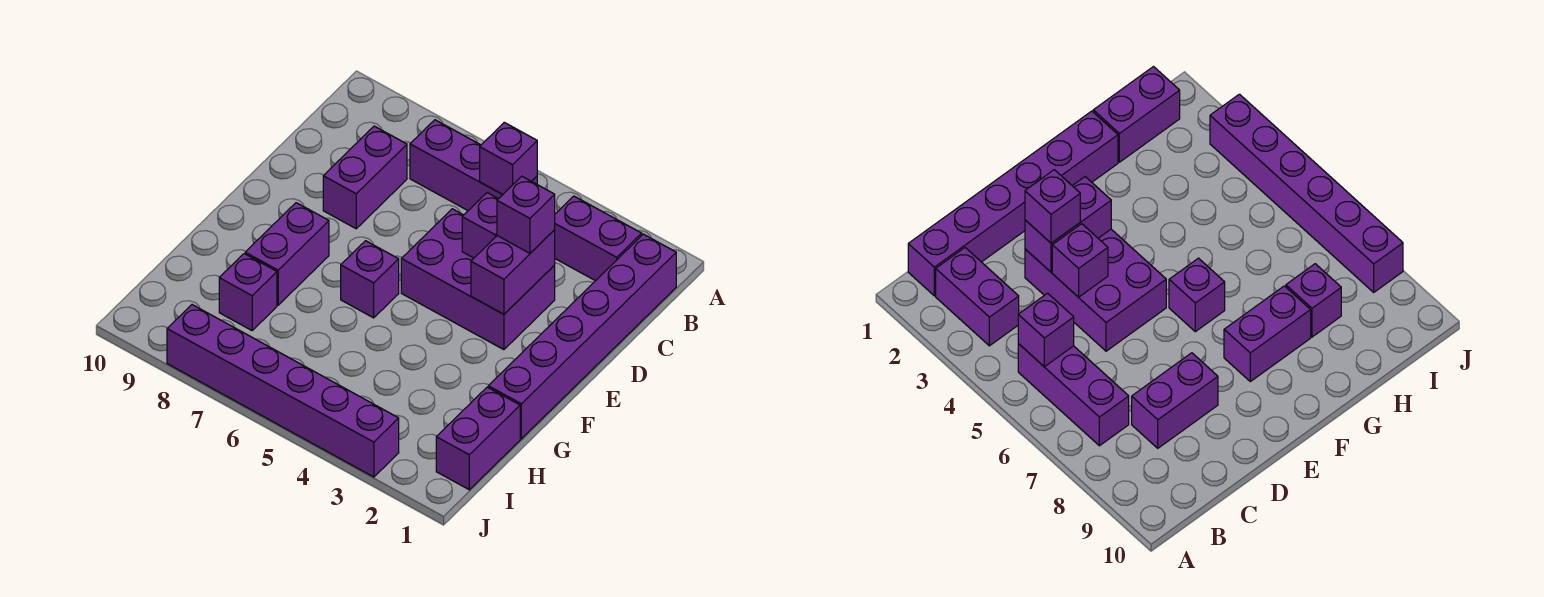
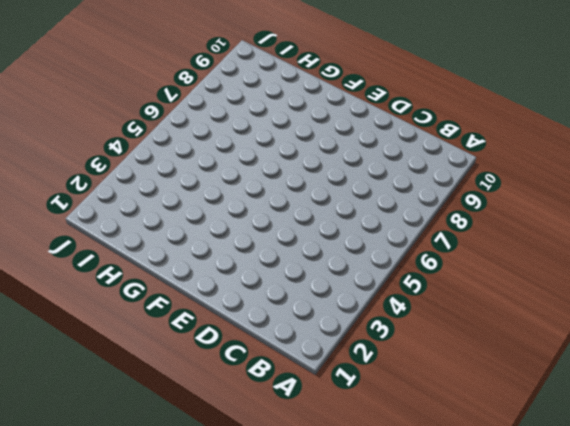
none -> purple 1x6 brick [488,234,676,439]
none -> purple 1x2 brick [555,196,642,281]
none -> purple 1x3 brick [410,120,537,211]

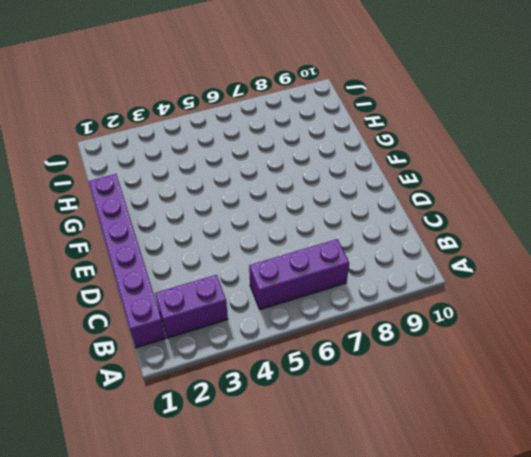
none -> purple 1x2 brick [323,126,407,229]
none -> purple 2x3 brick [401,209,555,350]
none -> purple 1x1 brick [341,241,399,318]

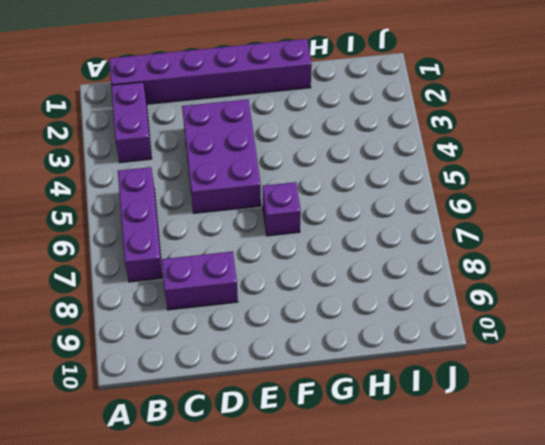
none -> purple 1x2 brick [245,203,329,305]
none -> purple 1x2 brick [436,387,520,490]
none -> purple 1x1 brick [219,254,277,330]

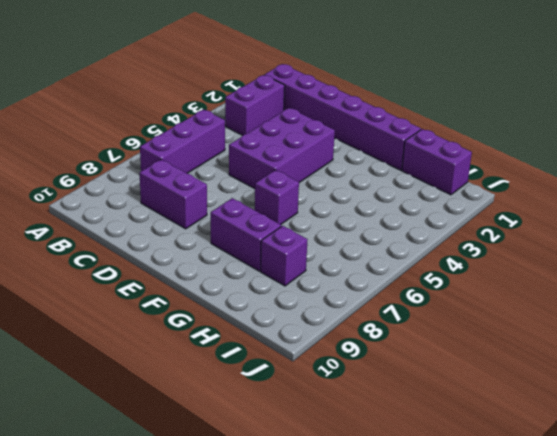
none -> purple 1x6 brick [167,305,399,477]
none -> purple 1x1 brick [480,122,537,194]
none -> purple 1x2 brick [471,230,555,314]

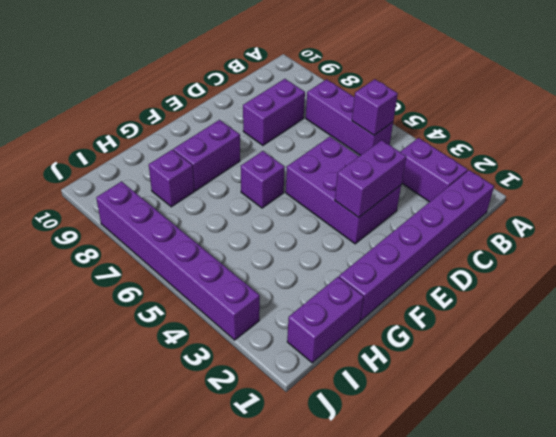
none -> purple 1x1 brick [462,193,498,258]
none -> purple 1x1 brick [497,176,555,253]

